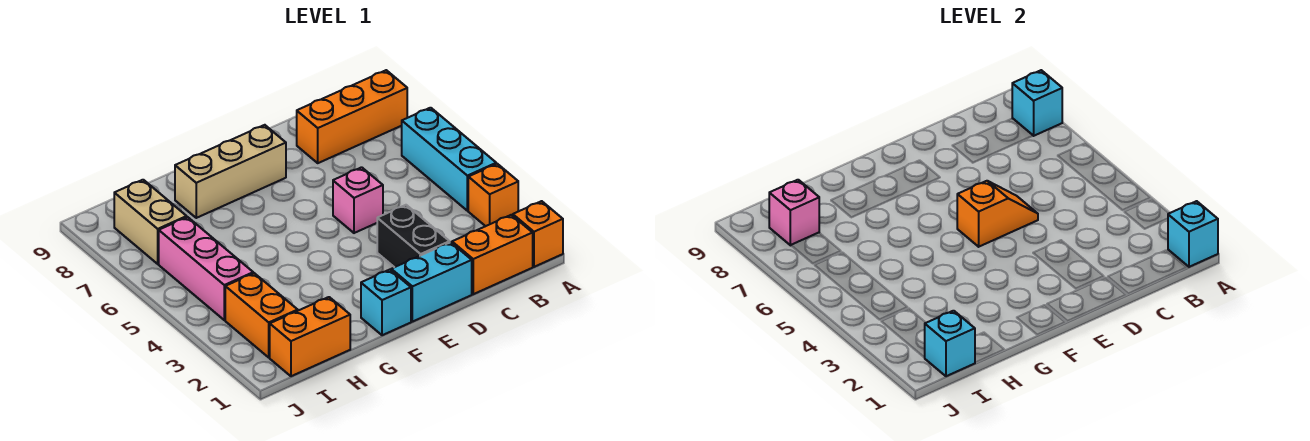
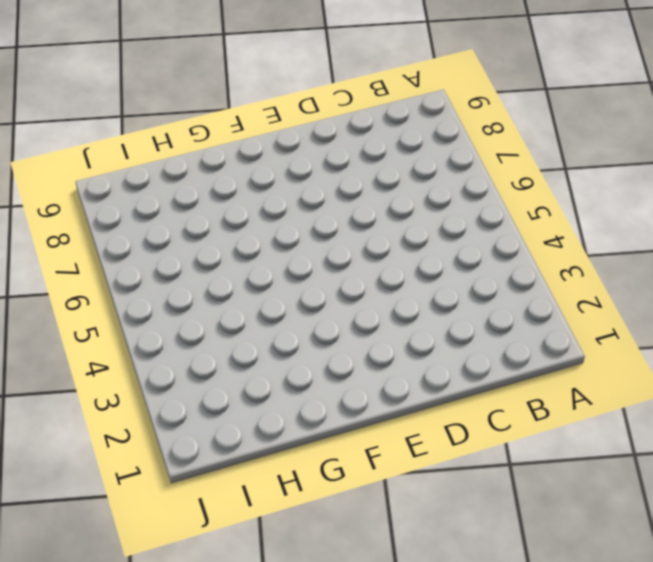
none -> orange 1x1 brick [513,201,563,267]
none -> orange 1x1 brick [468,164,518,226]
none -> cyan 1x3 brick [402,108,496,211]

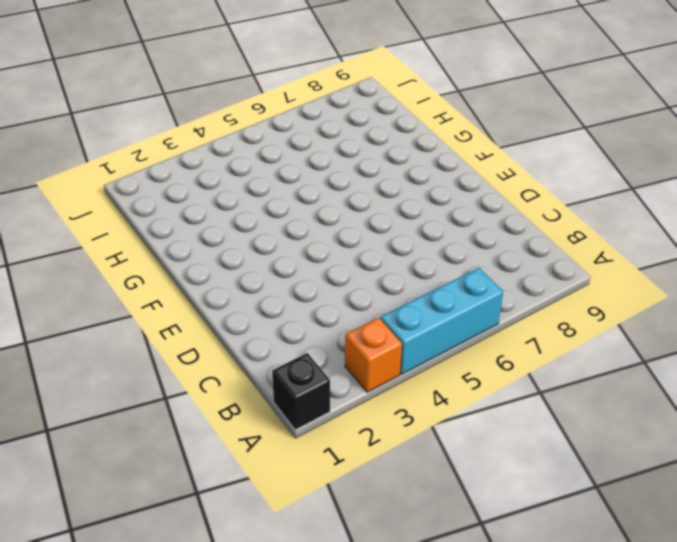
black 1x1 brick [272,353,330,430] -> orange 1x1 brick [513,201,563,267]
none -> orange 1x3 brick [297,70,407,163]
none -> orange 1x2 brick [452,215,533,294]
none -> cyan 1x2 brick [391,242,472,322]

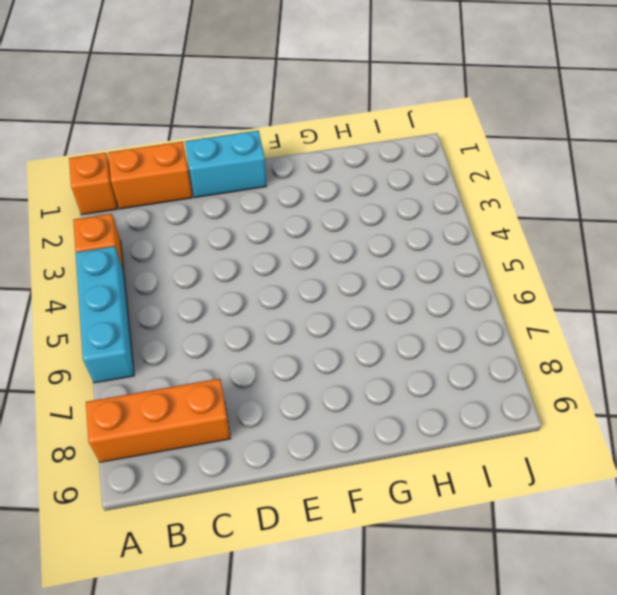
none -> black 1x2 brick [377,205,450,267]
none -> pink 1x1 brick [333,167,383,233]
none -> tan 1x3 brick [175,125,286,218]

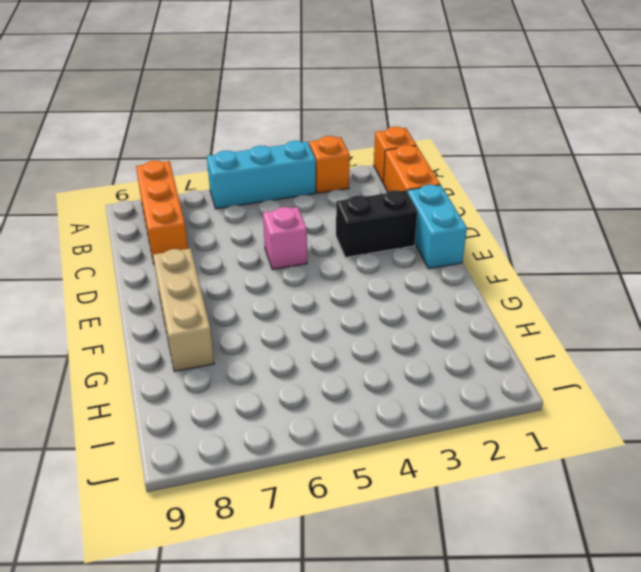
none -> cyan 1x1 brick [361,270,411,335]
none -> orange 1x2 brick [270,297,350,376]
none -> orange 1x2 brick [225,273,298,357]

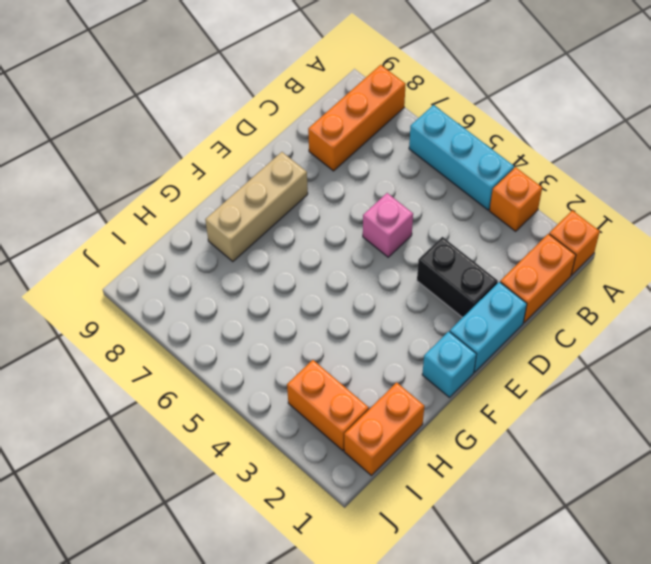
none -> pink 1x3 brick [159,217,253,320]
none -> tan 1x2 brick [114,180,187,264]
none -> cyan 1x1 brick [1168,201,1218,267]

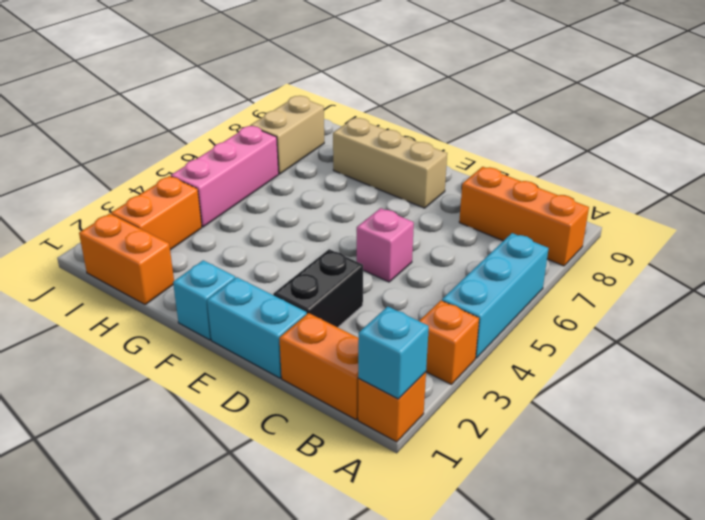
none -> cyan 1x1 brick [1012,70,1062,136]
none -> orange 1x2 slope [957,181,1038,247]
none -> cyan 1x1 brick [925,311,975,376]

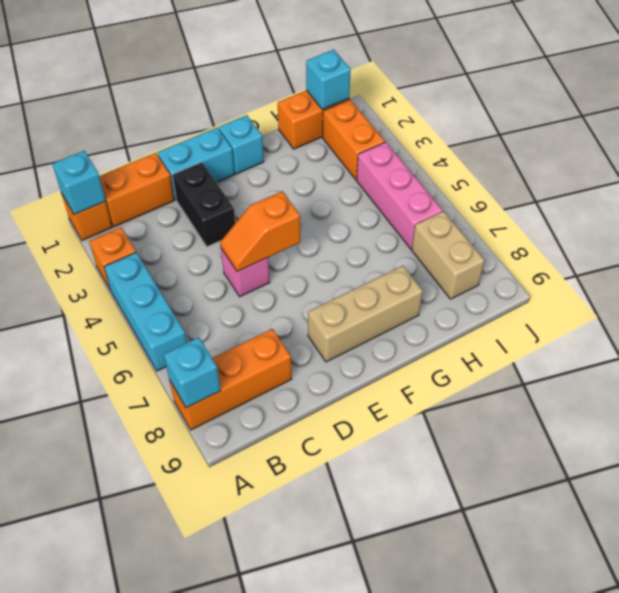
none -> pink 1x1 brick [769,180,819,245]

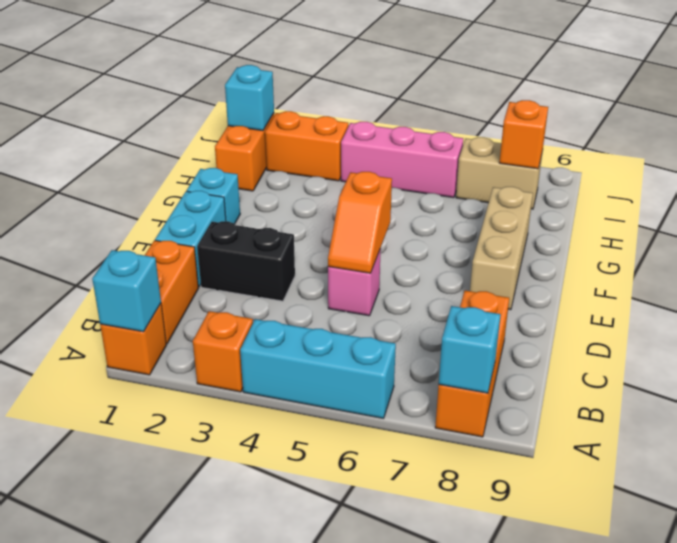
orange 1x1 brick [499,100,548,169] -> pink 1x1 brick [769,180,819,245]

